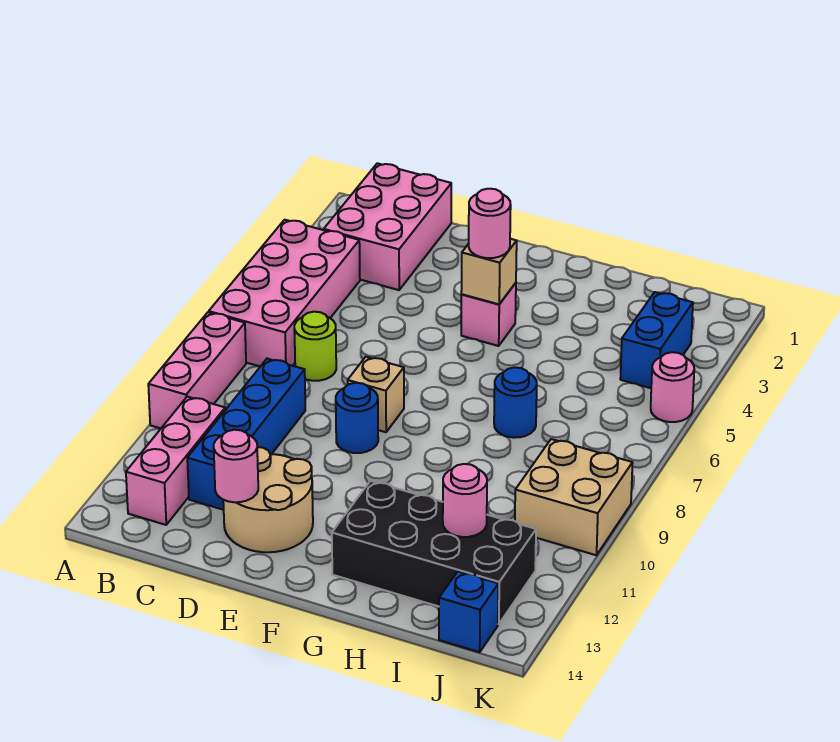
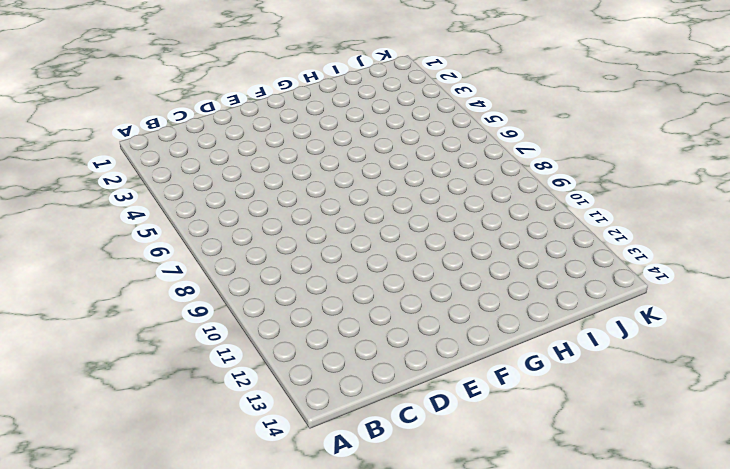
none -> pink 2x4 brick [209,220,360,366]
none -> pink 1x3 brick [148,312,246,428]
none -> pink 2x3 brick [324,163,451,290]

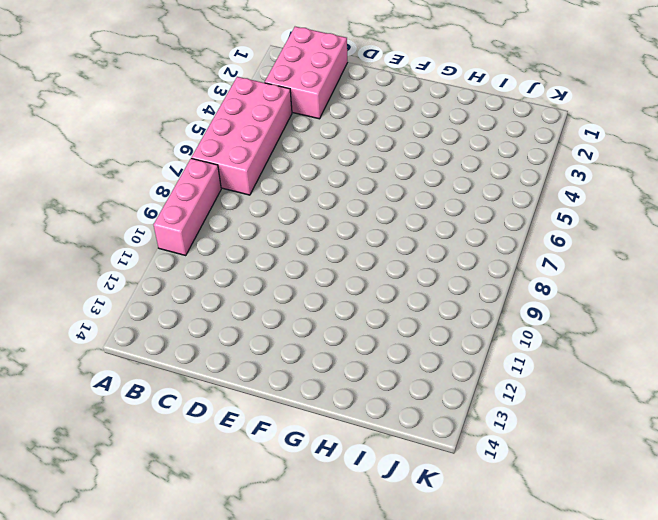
none -> pink 1x3 brick [126,397,225,525]
none -> lime 1x1 round brick [294,312,336,381]
none -> blue 1x4 brick [187,359,305,510]

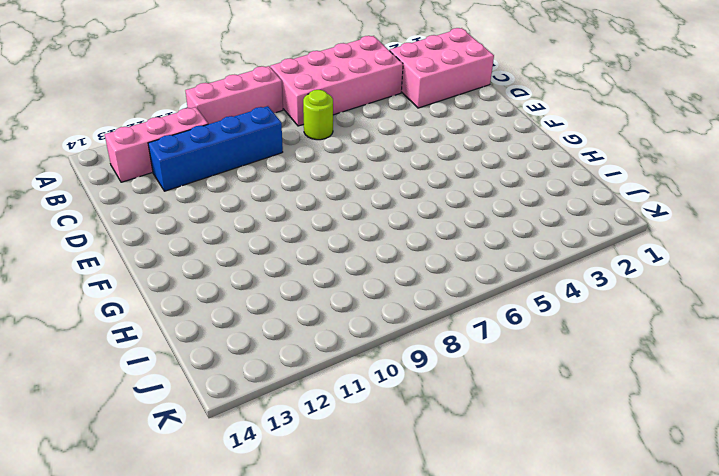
none -> tan 2x2 round brick [223,447,313,552]
none -> tan 1x1 brick [348,357,404,432]
none -> blue 1x1 round brick [336,383,378,453]

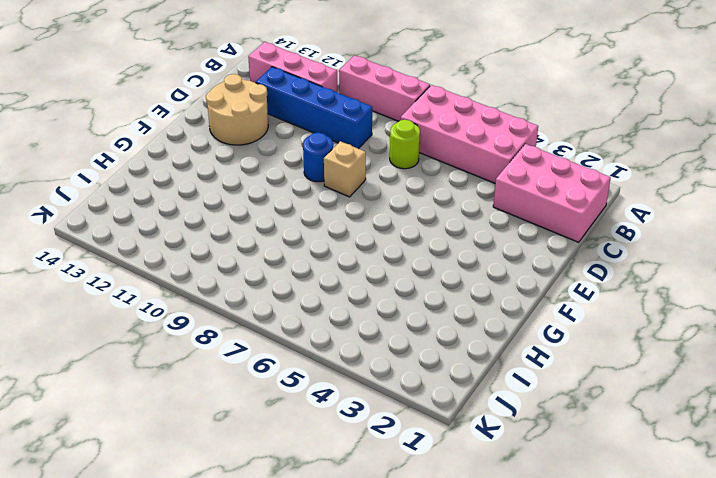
none -> pink 1x1 brick [461,283,516,346]
none -> black 2x4 brick [332,481,536,624]
none -> blue 1x1 round brick [494,367,537,438]

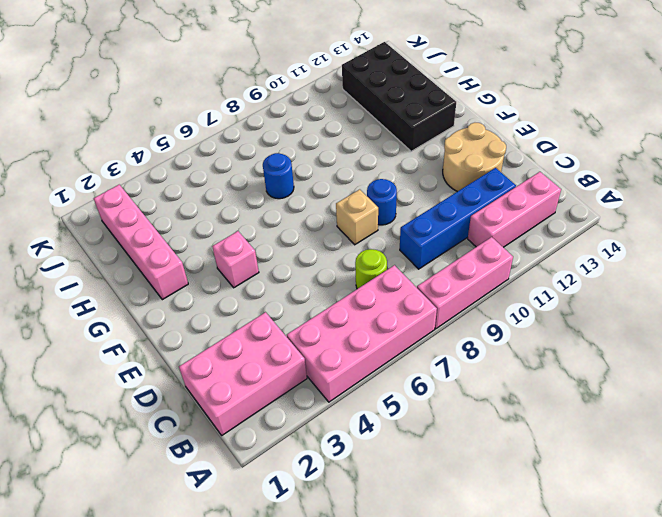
pink 1x4 brick [94,185,188,300] -> none
none -> blue 1x2 brick [620,292,693,388]
none -> tan 2x2 brick [515,439,633,555]
none -> blue 1x1 brick [439,572,498,652]

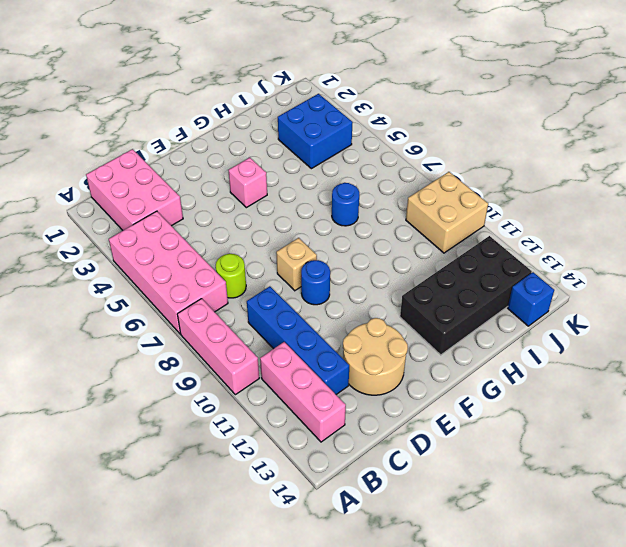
blue 2x2 brick [278,94,352,169] -> blue 1x2 brick [620,292,693,388]
none -> pink 1x1 round brick [651,352,694,422]
none -> pink 1x1 round brick [214,430,258,502]
none -> tan 1x1 brick [461,239,517,304]

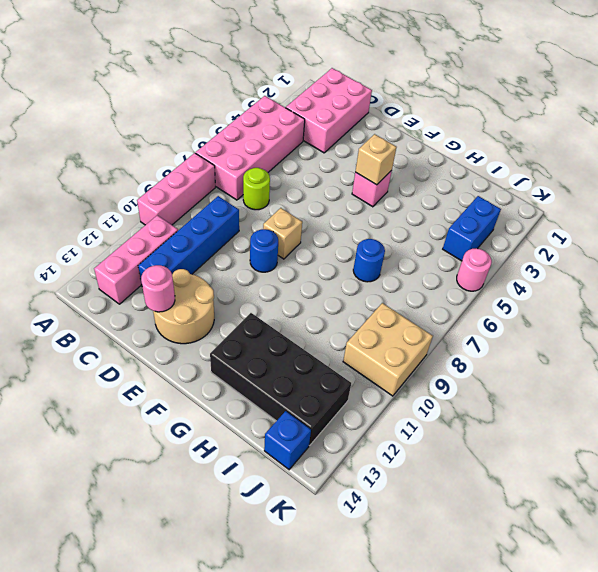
none -> pink 1x1 round brick [443,464,487,537]
none -> pink 1x1 round brick [469,189,511,258]

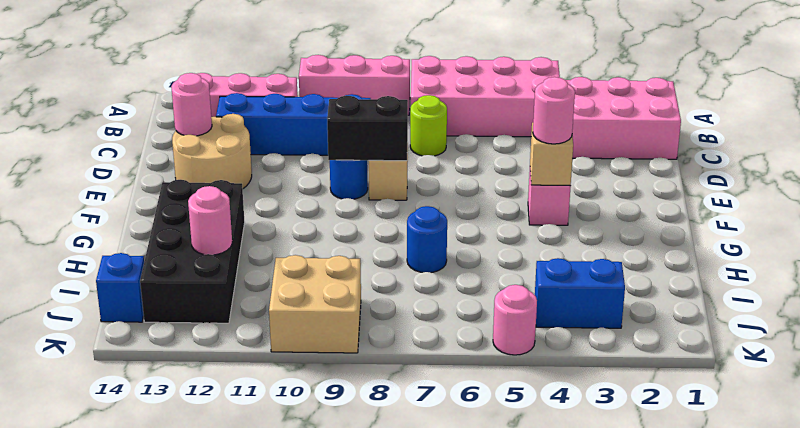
black 1x2 brick [327,96,408,161] -> none

